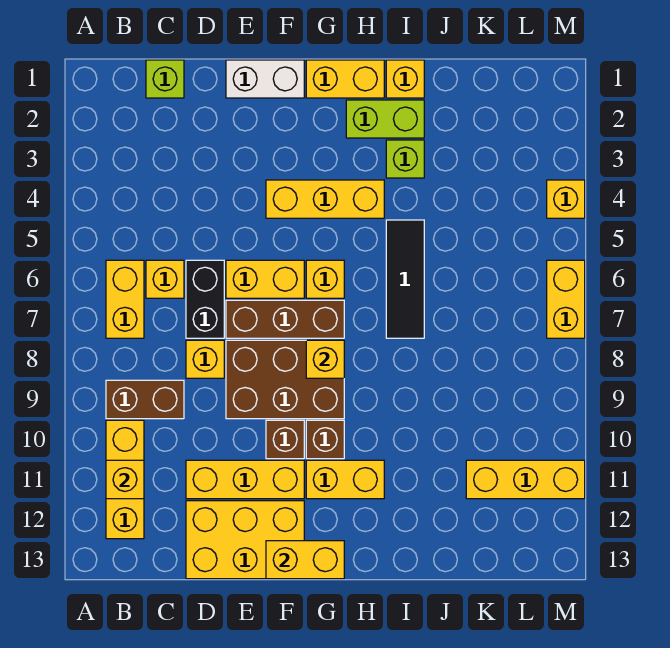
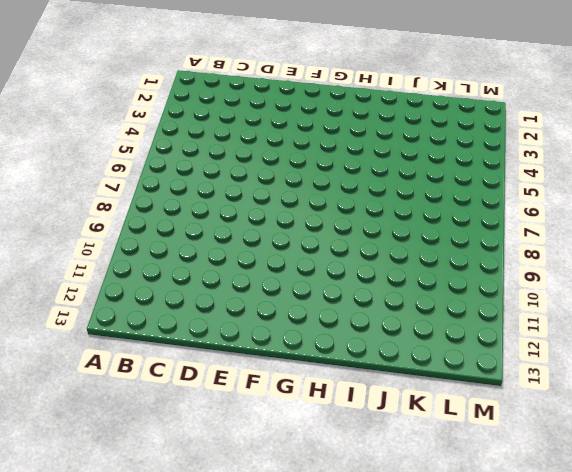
none -> yellow 1x2 brick [106,260,144,338]
none -> brown 1x2 brick [106,380,184,419]
none -> yellow 1x3 brick [106,420,144,539]

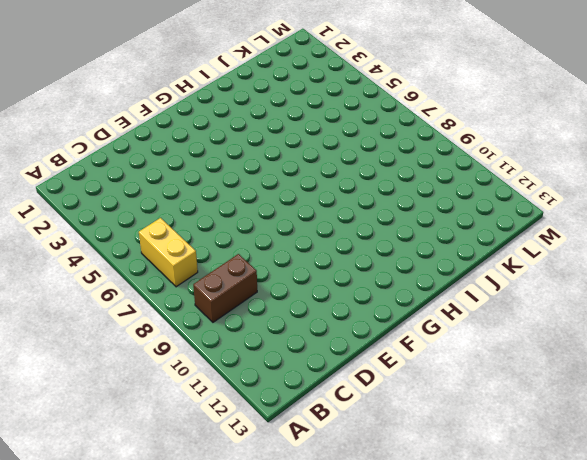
none -> yellow 1x3 brick [106,420,144,539]
none -> lime 1x1 brick [146,60,184,98]
none -> yellow 1x1 brick [146,260,184,298]

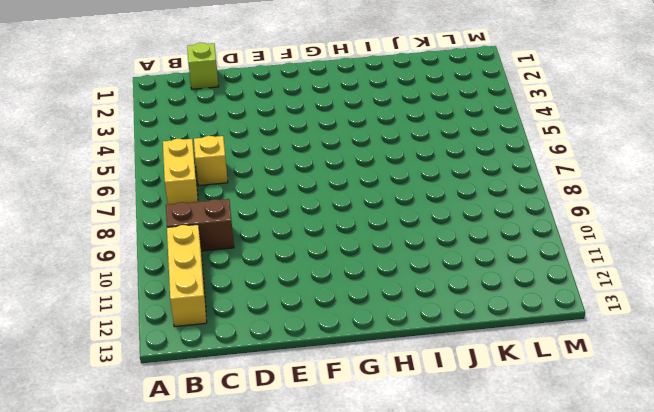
none -> black 1x2 brick [186,260,224,338]
none -> yellow 1x1 brick [186,340,224,378]
none -> yellow 1x3 brick [186,460,304,499]

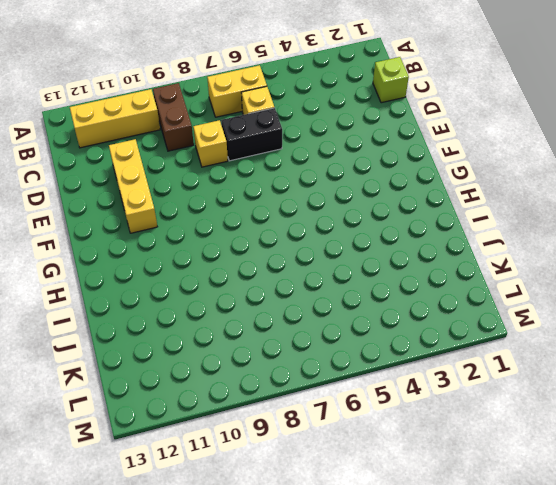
none -> yellow 2x3 brick [186,501,304,579]
none -> white 1x2 brick [226,60,304,98]
none -> yellow 1x2 brick [226,260,304,298]

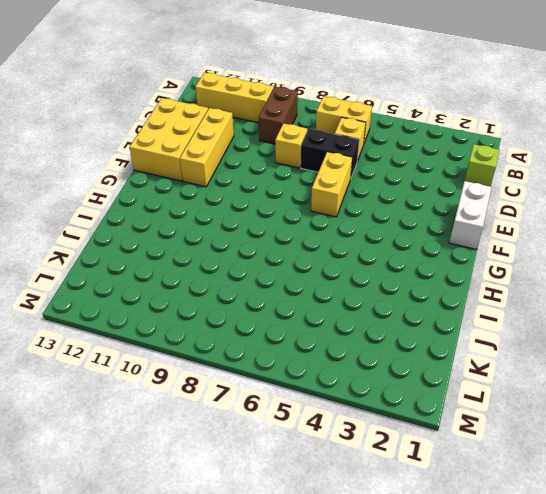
none -> brown 1x3 brick [226,300,344,338]
none -> brown 2x3 brick [226,340,344,419]
none -> yellow 1x3 brick [266,180,384,218]

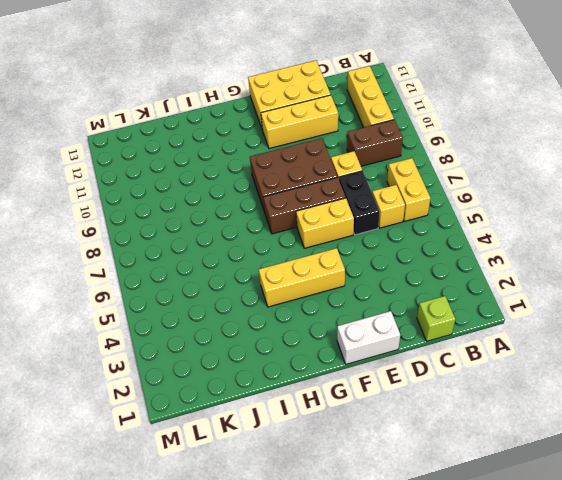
none -> brown 1x1 brick [266,420,304,459]
none -> yellow 1x2 brick [306,60,384,98]
none -> yellow 1x1 brick [306,260,344,298]

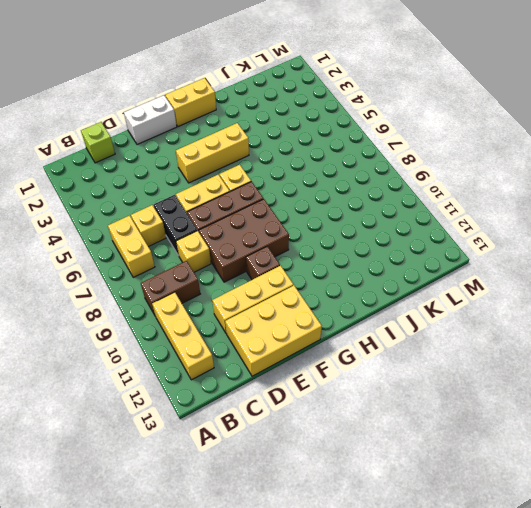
none -> brown 1x1 brick [306,420,344,459]
none -> yellow 1x2 brick [306,460,384,499]
none -> lime 1x2 brick [346,100,424,138]

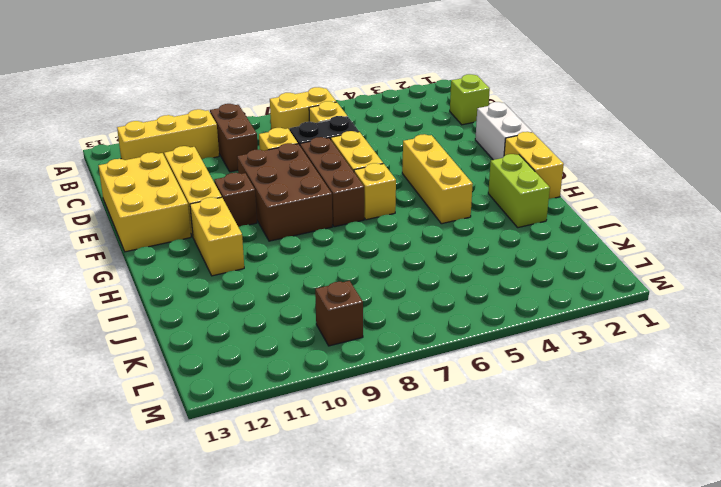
brown 1x1 brick [315,281,363,346] -> brown 1x1 brick moved to [306,420,344,459]
none -> yellow 1x1 brick [386,60,424,98]
none -> lime 1x1 brick [386,140,424,178]
none -> black 1x3 tile [386,220,424,338]

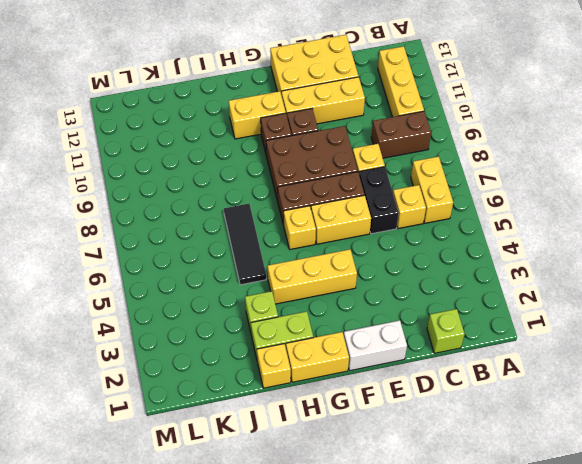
none -> yellow 1x3 brick [466,460,585,499]
none -> yellow 1x1 brick [547,180,585,218]
none -> yellow 1x2 brick [547,260,585,338]

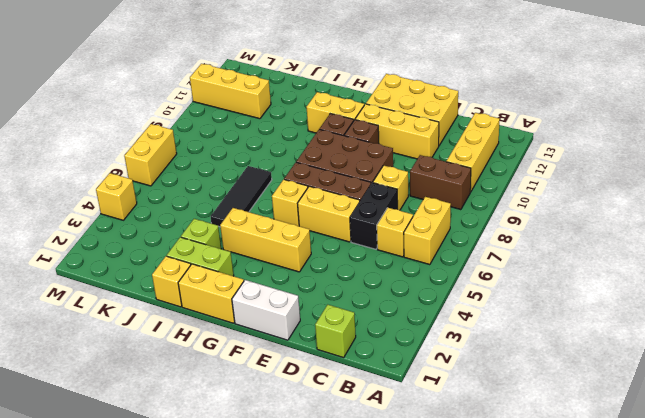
none -> yellow 1x1 brick [106,460,144,499]
none -> yellow 1x2 brick [266,541,344,579]
none -> yellow 1x1 brick [306,340,344,378]

